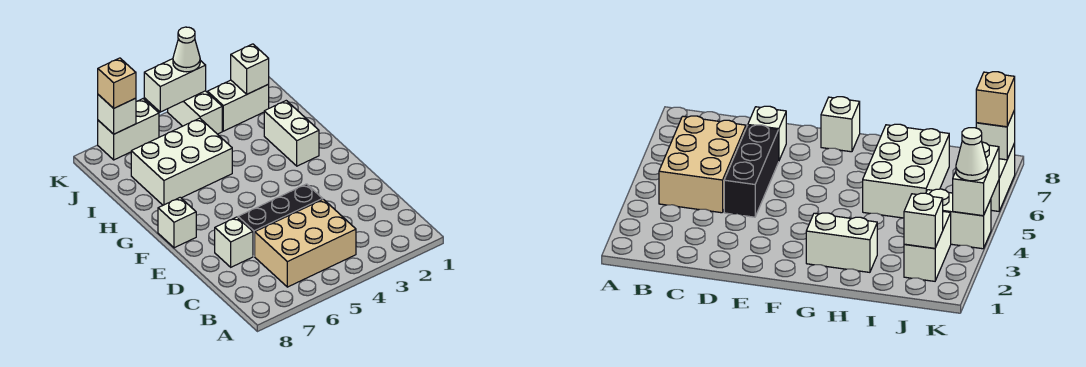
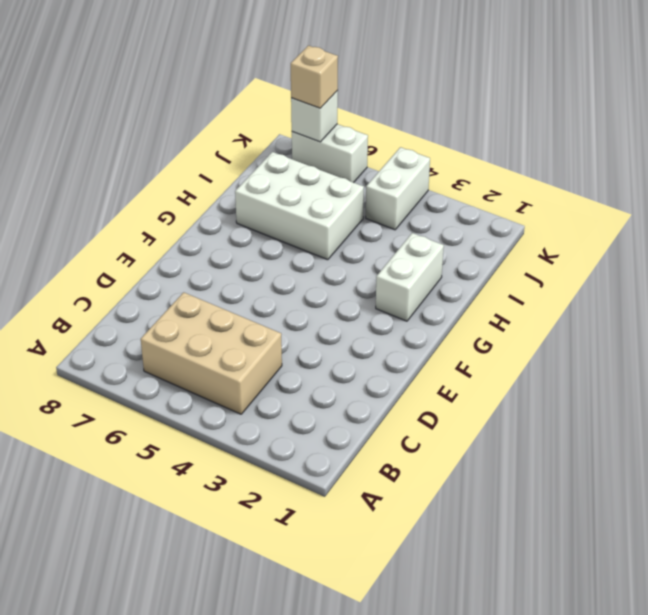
none -> black 1x3 brick [238,184,323,256]
none -> white 1x1 brick [215,217,253,267]
none -> white 1x1 brick [158,197,196,248]

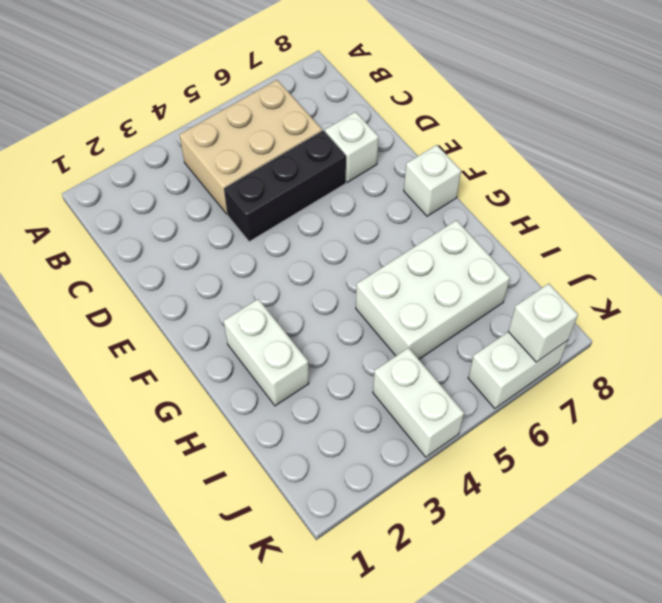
none -> white 1x2 brick [208,80,269,131]
none -> white 1x1 brick [231,44,269,94]
none -> white 1x2 brick [144,59,206,112]

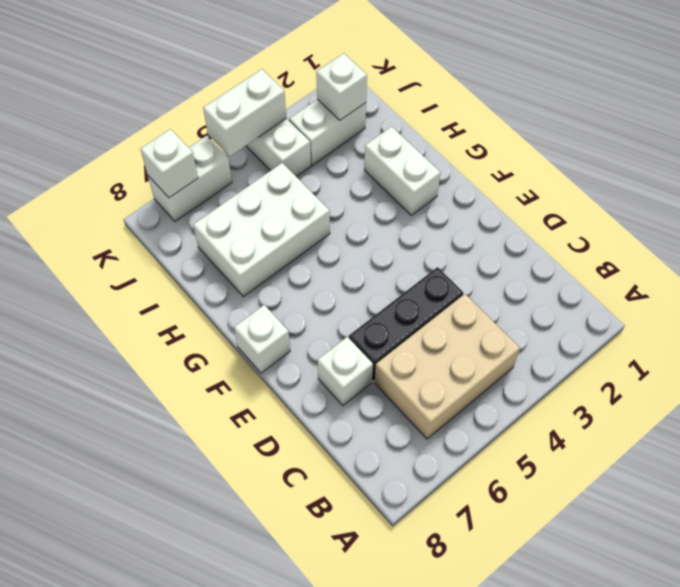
none -> white 1x1 cone [173,27,200,72]
none -> tan 1x1 brick [98,58,136,108]

